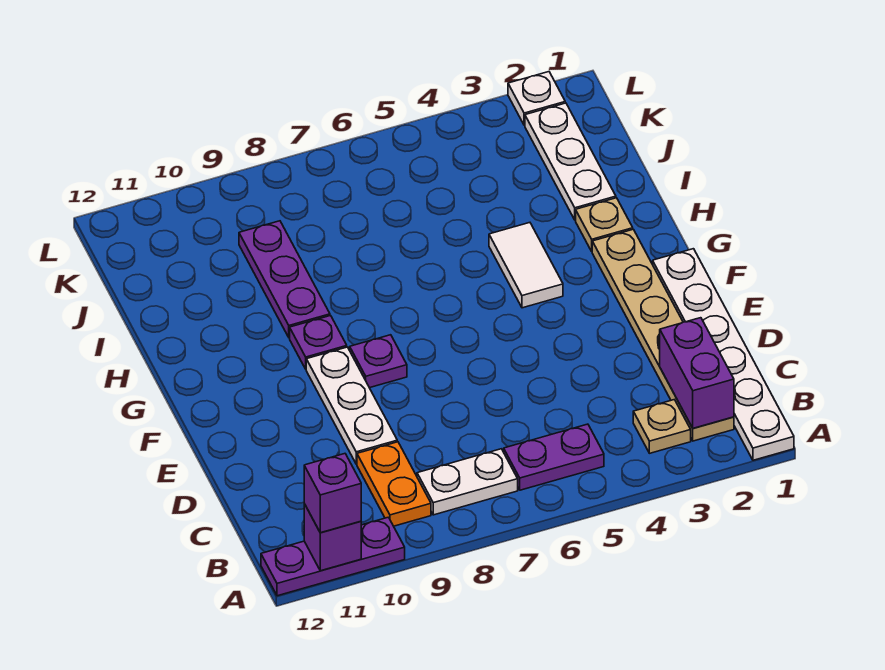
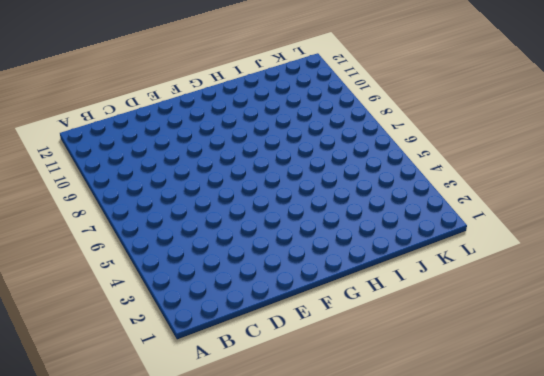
none -> white 1x6 plate [653,249,794,460]
none -> purple 1x3 plate [261,517,405,596]
none -> tan 1x6 plate [592,229,734,441]

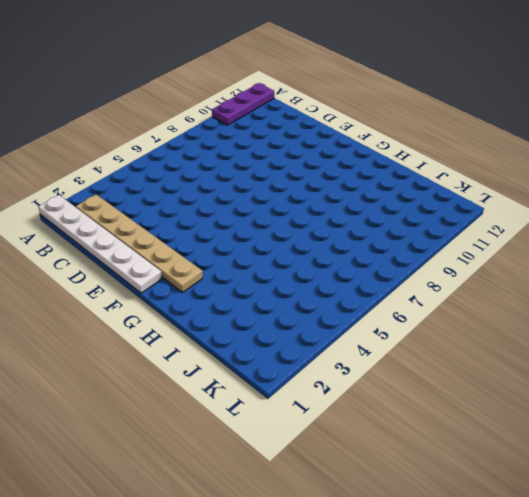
none -> tan 1x1 plate [633,400,691,453]
none -> purple 1x2 plate [504,424,604,490]
none -> white 1x2 plate [417,449,518,515]

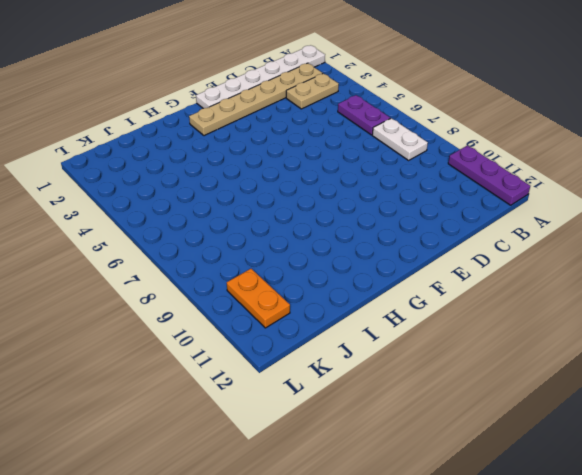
tan 1x2 plate [286,73,339,109] -> tan 1x1 plate [633,400,691,453]
orange 1x2 plate [227,269,290,328] -> orange 1x2 plate turned to [357,442,431,526]
none -> white 1x3 plate [306,347,397,464]
none -> purple 1x1 plate [350,335,407,388]
none -> white 1x2 tile [489,223,563,308]

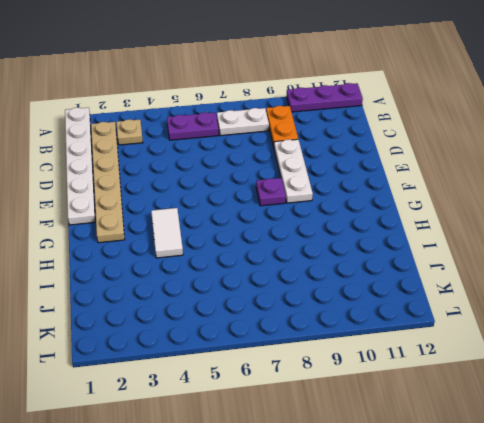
none -> purple 1x1 plate [290,316,347,369]
none -> tan 1x1 plate [576,198,633,251]
none -> purple 1x3 plate [239,221,330,338]

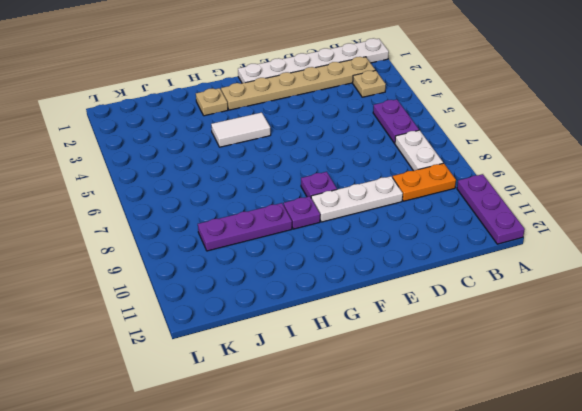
none -> white 1x3 plate [525,103,616,220]
none -> white 1x1 plate [508,72,565,125]
none -> purple 1x1 brick [304,504,361,571]

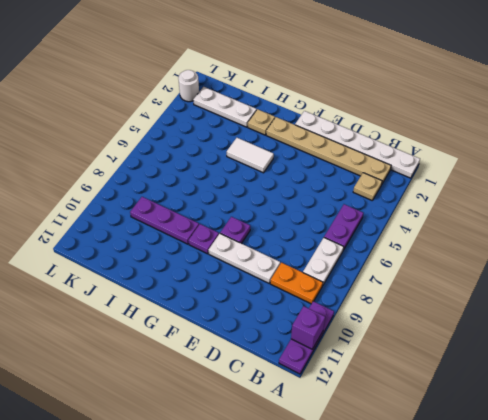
white 1x1 round brick [178,70,199,102] -> white 1x1 plate [508,72,565,125]
none -> purple 1x2 brick [660,318,734,428]
none -> purple 1x1 brick [304,454,361,533]

